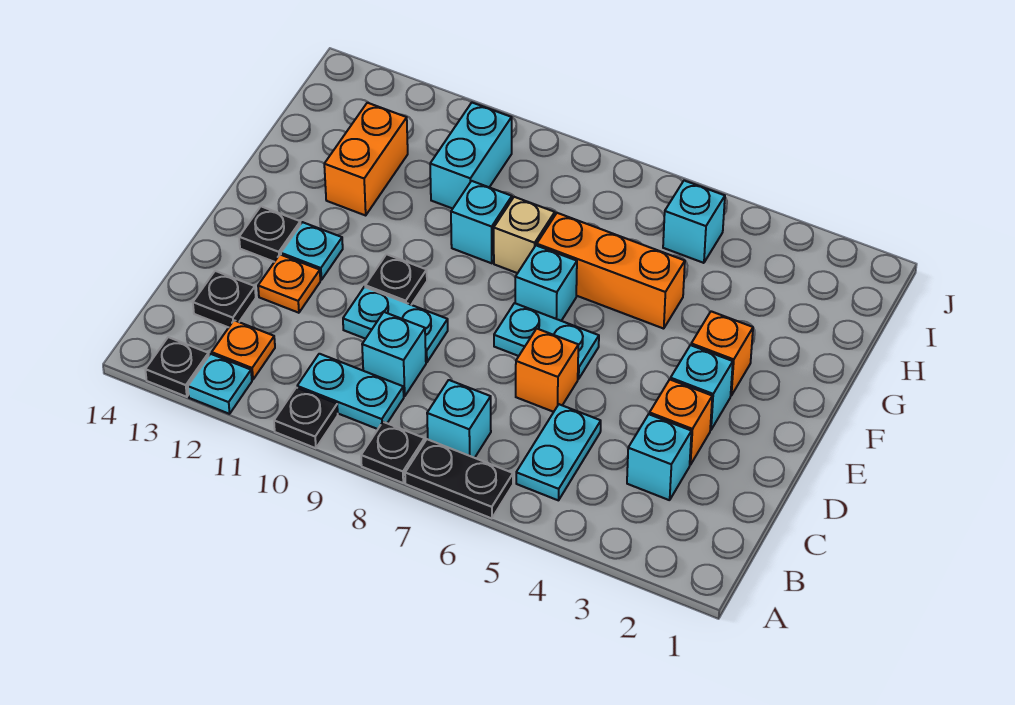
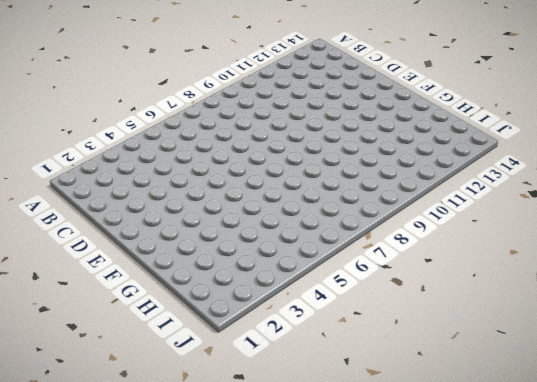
none -> black 1x2 plate [405,439,513,518]
none -> black 1x1 plate [361,422,425,483]
none -> black 1x1 plate [274,388,338,448]

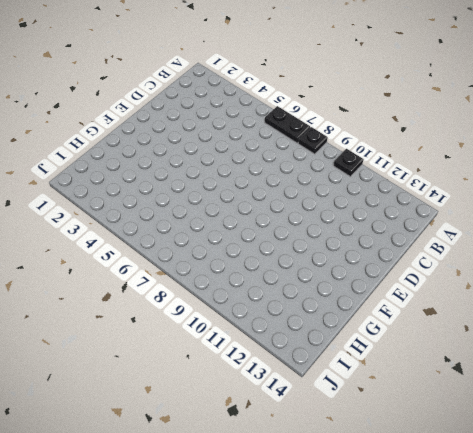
none -> cyan 1x1 plate [188,354,252,414]
none -> black 1x1 plate [145,337,209,397]
none -> cyan 1x2 plate [516,404,601,500]

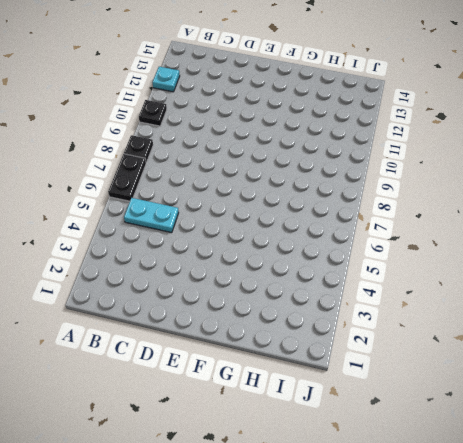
none -> black 1x1 plate [145,337,209,397]
none -> cyan 1x1 brick [427,380,491,458]
none -> cyan 1x2 plate [297,354,404,429]

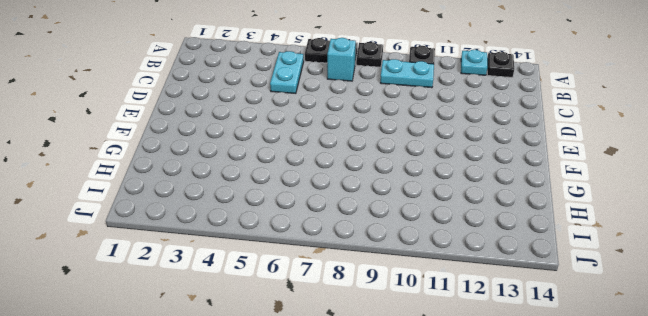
none -> orange 1x1 plate [212,320,275,380]
none -> cyan 1x1 brick [627,414,691,500]
none -> cyan 1x1 brick [362,312,426,396]

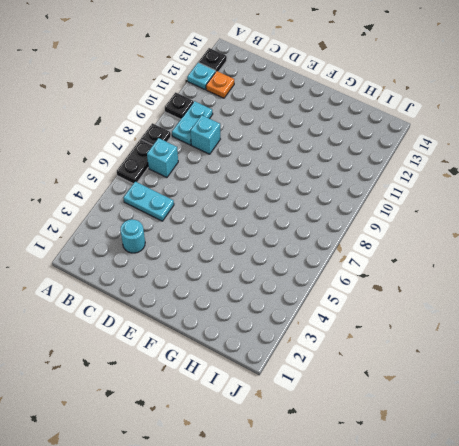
cyan 1x1 round brick [120,219,145,253] -> cyan 1x1 brick [627,414,691,500]
none -> black 1x1 plate [193,271,256,327]
none -> orange 1x1 brick [649,379,712,465]
none -> orange 1x1 brick [516,329,578,412]

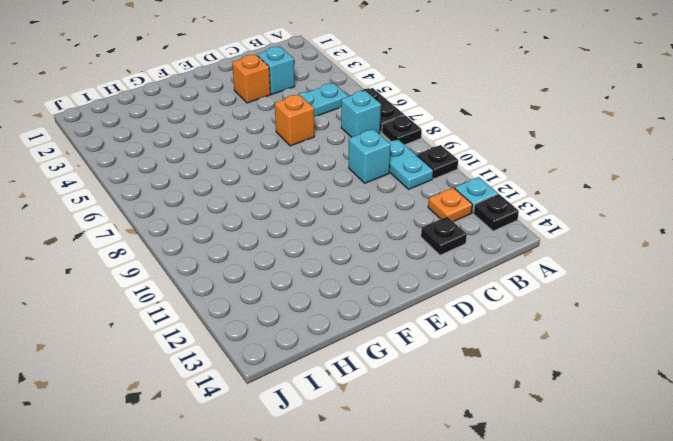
none -> cyan 1x2 plate [343,287,448,362]
none -> orange 1x1 plate [258,255,320,313]
none -> cyan 1x1 brick [670,345,733,430]

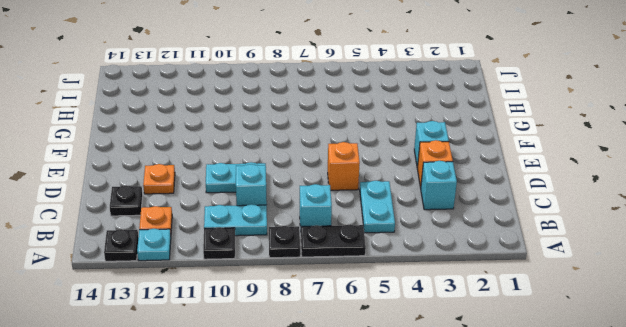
none -> cyan 1x2 plate [494,303,599,379]
none -> black 1x1 plate [365,254,427,305]
none -> cyan 1x1 plate [281,222,343,280]

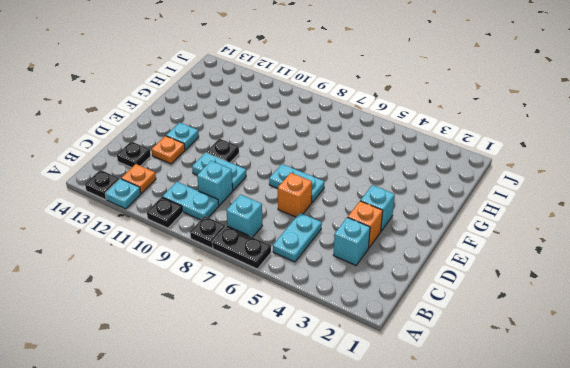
none -> black 1x1 plate [239,206,301,262]
none -> orange 1x1 brick [691,311,753,395]
none -> cyan 1x1 brick [515,245,577,321]

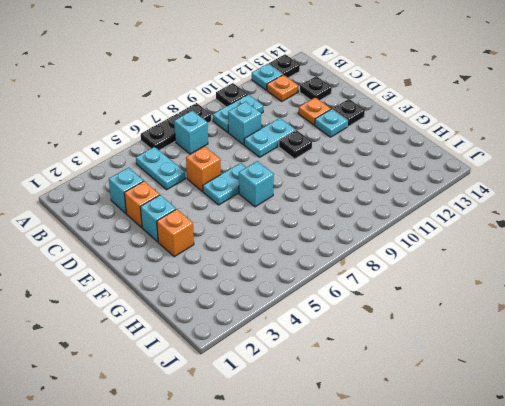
none -> orange 1x3 brick [537,213,685,329]
none -> tan 1x1 brick [494,197,555,273]
none -> cyan 1x1 brick [451,181,512,263]

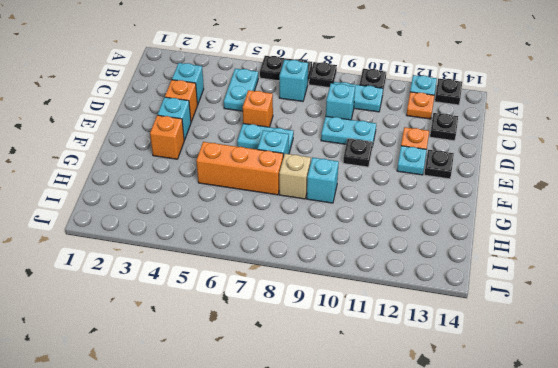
none -> orange 1x2 brick [324,103,408,215]
none -> cyan 1x2 brick [430,103,512,209]
none -> cyan 1x1 brick [663,181,725,263]

